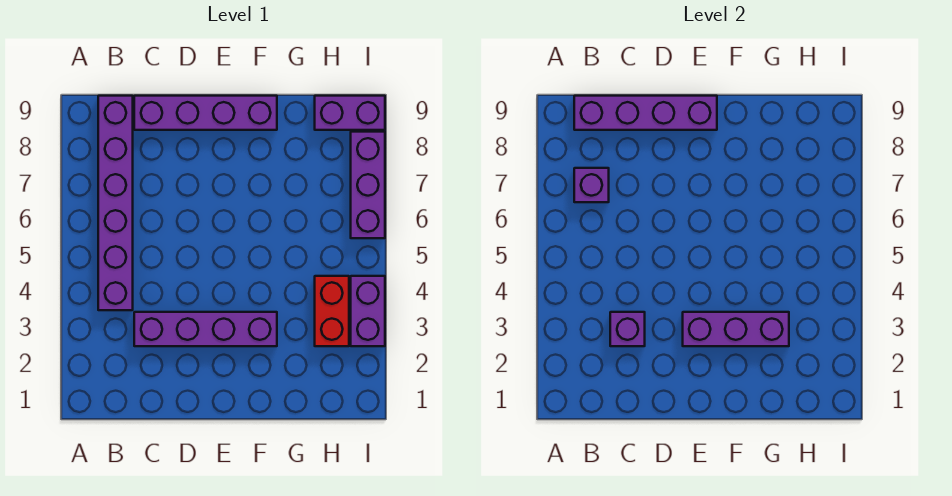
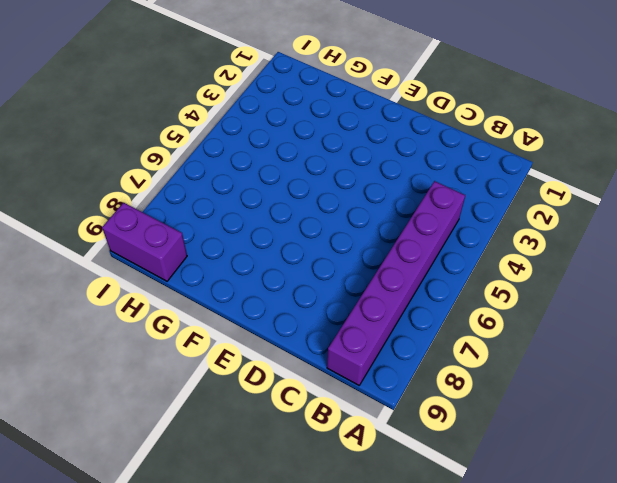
none -> purple 1x4 brick [134,312,277,346]
none -> purple 1x4 brick [134,96,277,130]

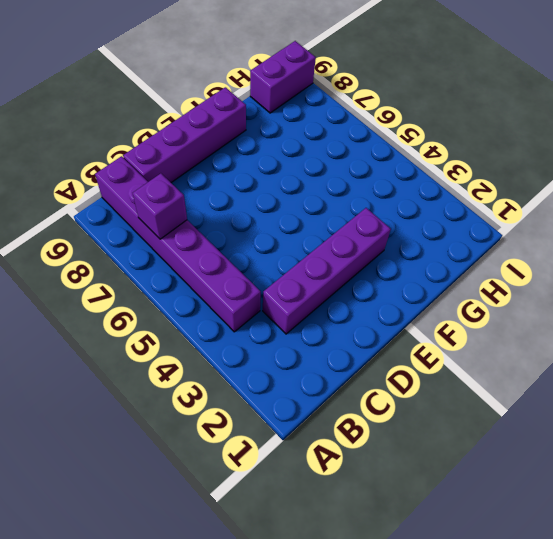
none -> red 1x2 brick [315,276,349,346]
none -> purple 1x2 brick [351,276,385,346]

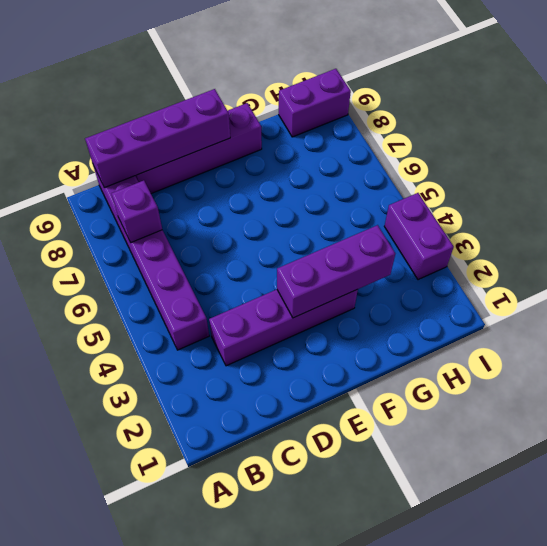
none -> red 1x2 brick [315,276,349,346]
none -> purple 1x3 brick [351,132,385,238]

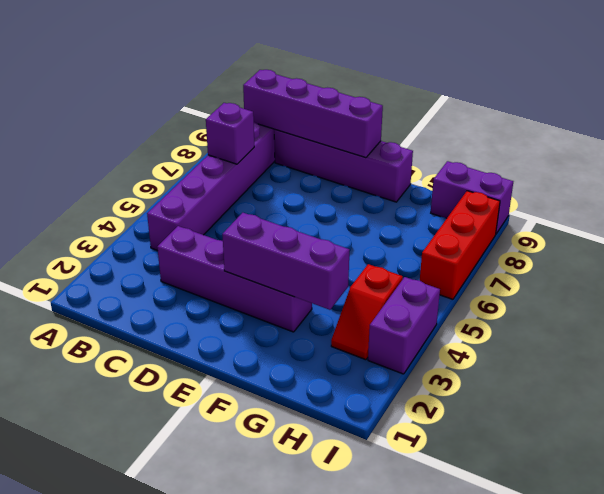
red 1x2 slope [331,264,403,360] -> red 1x2 brick [315,276,349,346]
red 1x3 brick [420,191,500,299] -> purple 1x3 brick [351,132,385,238]
none -> purple 1x1 brick [610,312,645,346]

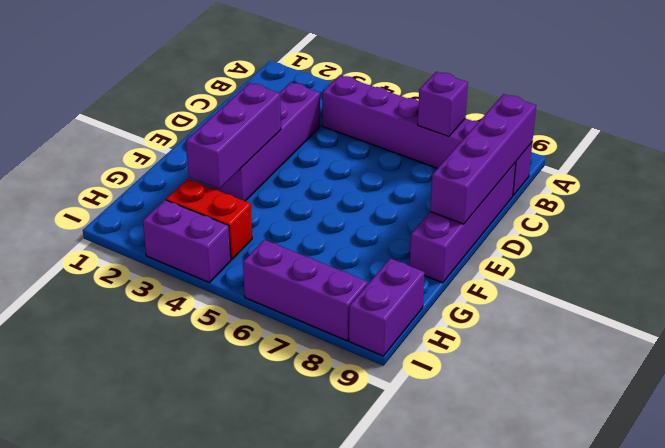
none -> purple 1x1 brick [610,312,645,346]

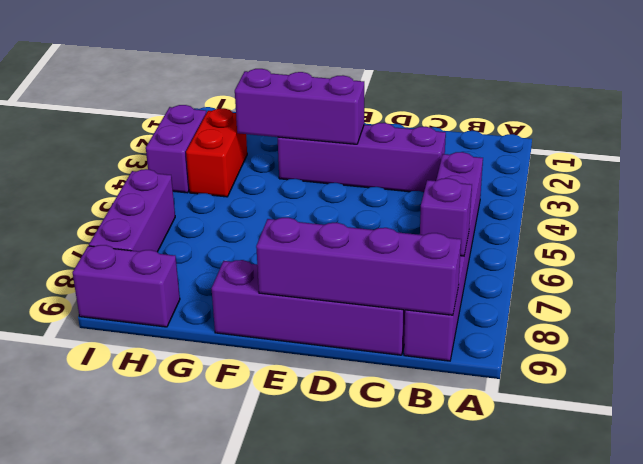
none -> purple 1x1 brick [610,312,645,346]

